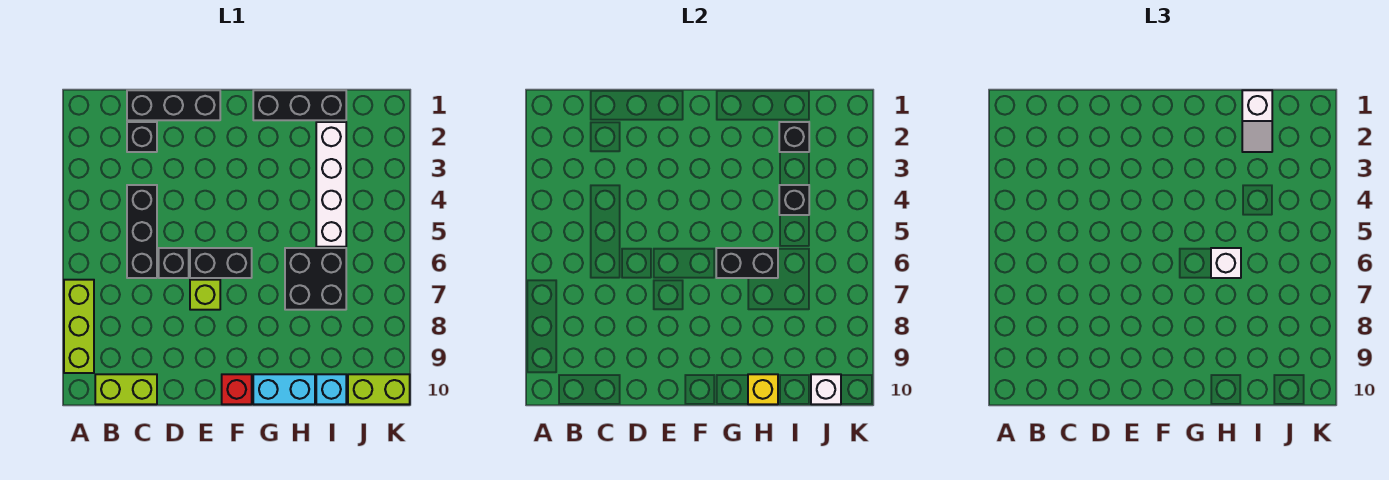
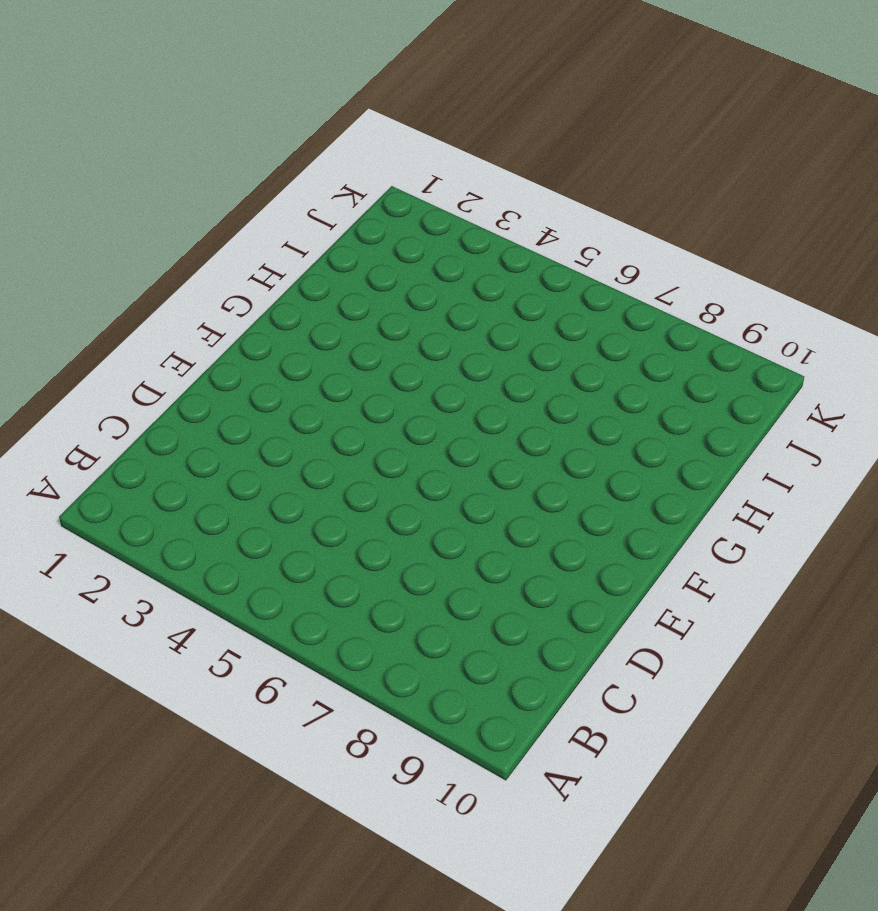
none -> lime 1x3 brick [64,280,94,373]
none -> lime 1x2 brick [95,374,157,404]
none -> black 1x3 brick [127,90,220,120]

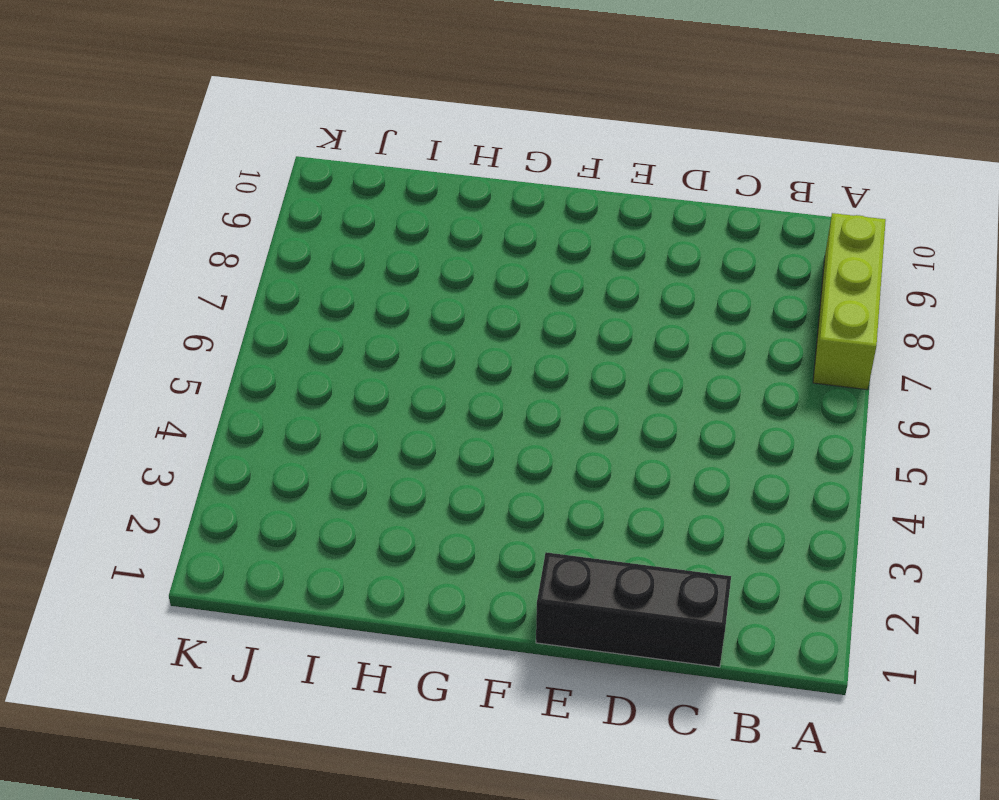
none -> lime 1x2 brick [95,374,157,404]
none -> black 1x1 brick [127,122,157,152]
none -> black 1x3 brick [127,185,157,278]

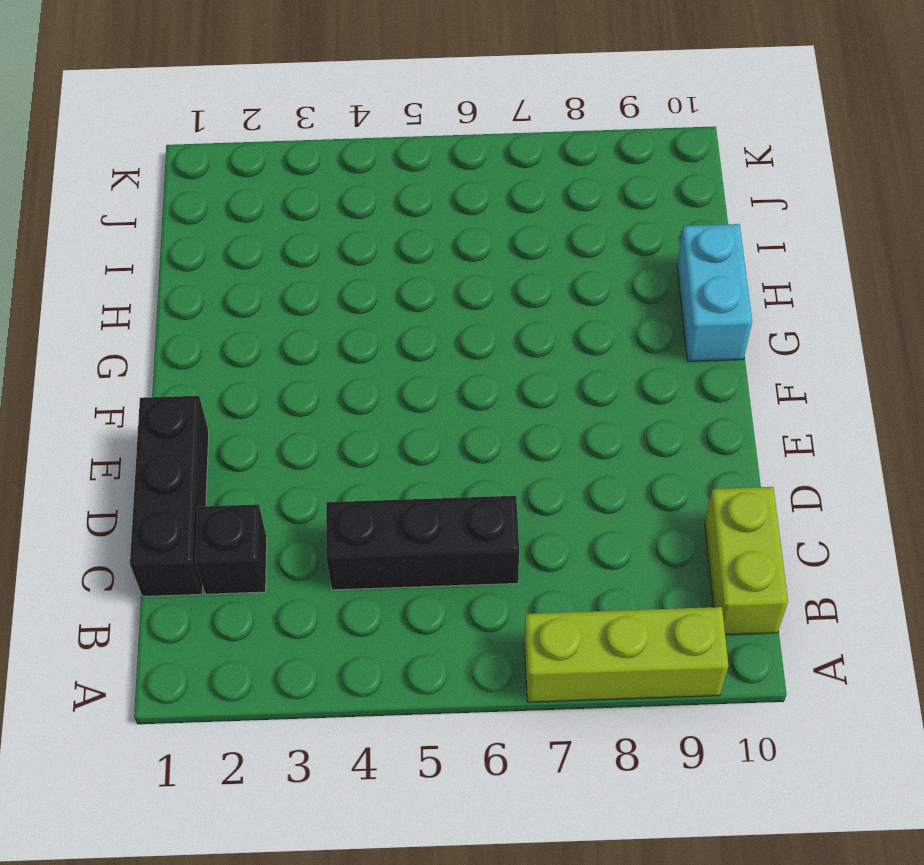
none -> black 1x1 brick [159,248,189,278]
none -> black 1x2 brick [190,248,252,278]
none -> lime 1x1 brick [190,280,220,310]

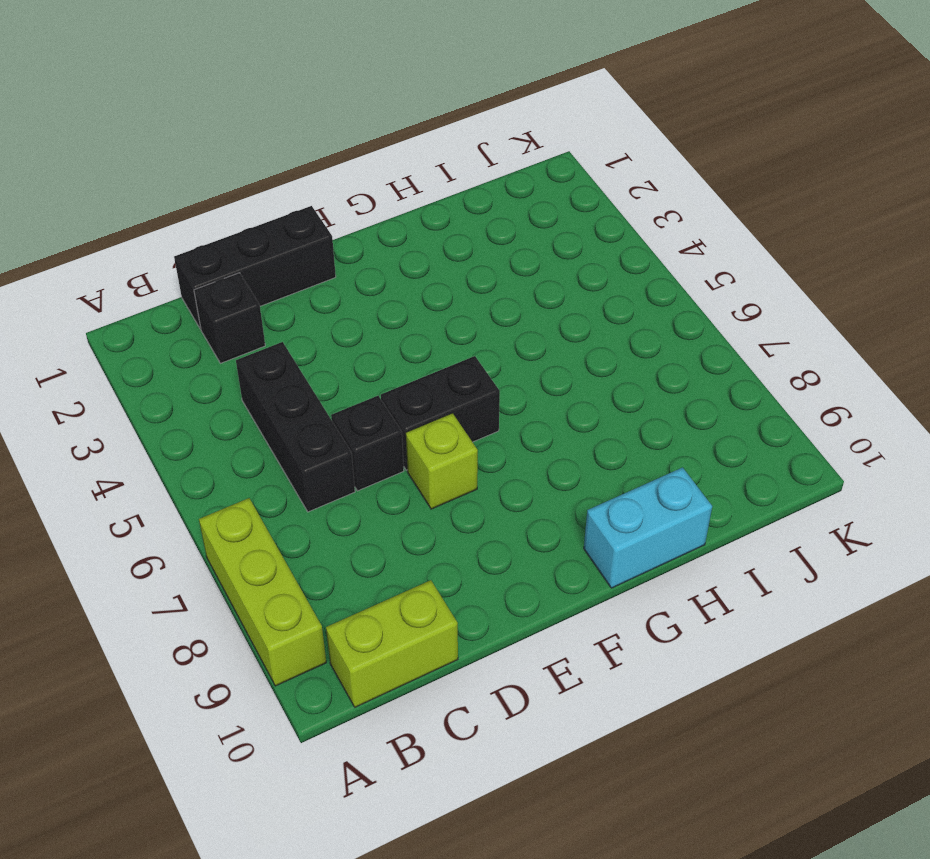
none -> red 1x1 brick [222,374,252,404]
none -> black 1x3 brick [253,90,346,120]
none -> black 2x2 brick [285,248,346,310]

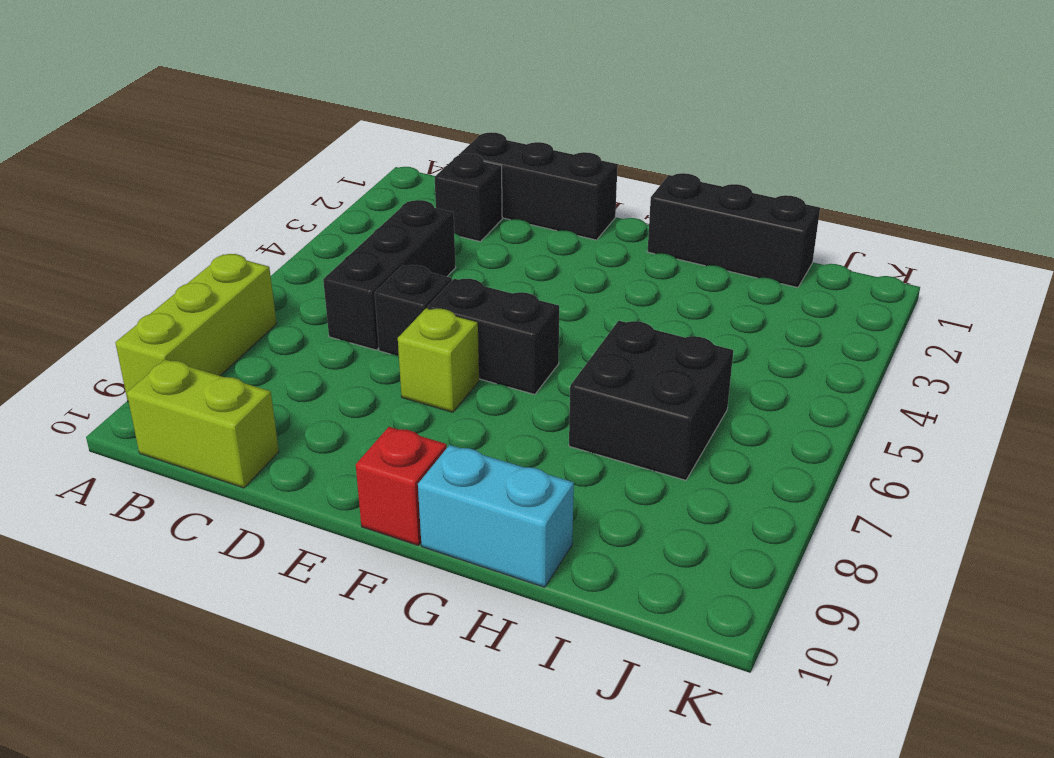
none -> white 1x4 brick [316,122,346,247]
none -> cyan 1x1 brick [316,374,346,404]
none -> lime 1x2 brick [348,374,410,404]

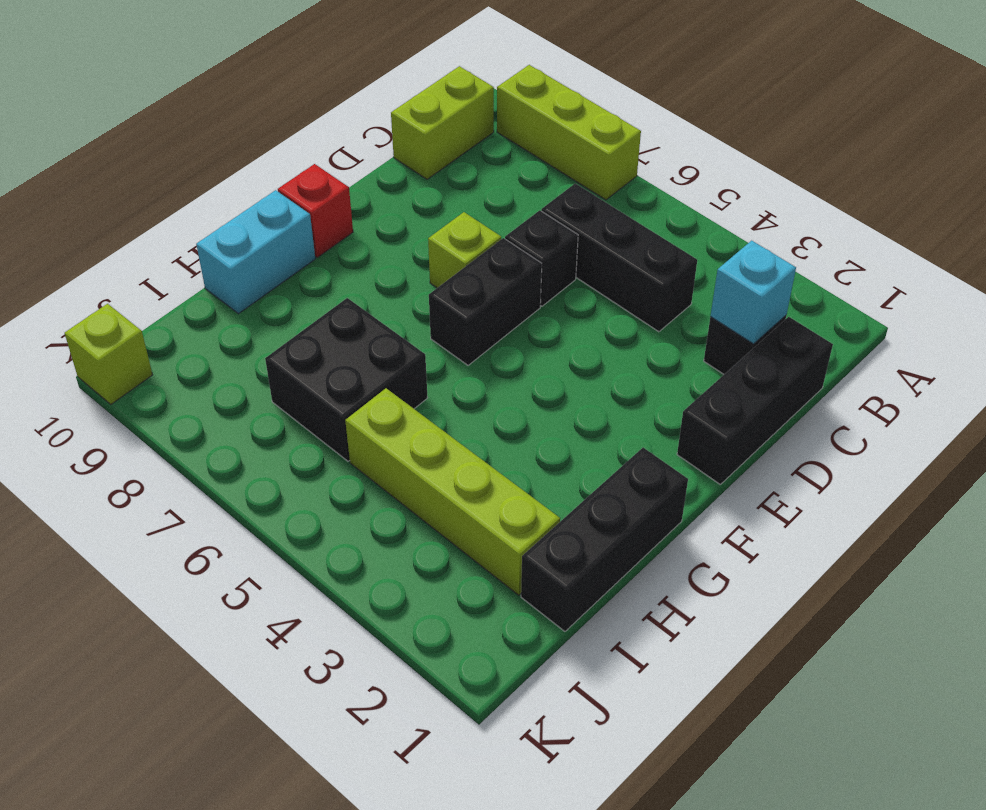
cyan 1x1 brick [710,241,796,344] -> cyan 1x1 brick moved to [316,374,346,404]
lime 1x4 brick [345,388,560,595] -> white 1x4 brick [316,122,346,247]
lime 1x1 brick [65,304,153,404] -> lime 1x2 brick [348,374,410,404]
none -> black 1x2 brick [716,248,778,278]
none -> yellow 1x1 brick [748,374,778,404]
none -> black 1x1 brick [779,122,809,152]

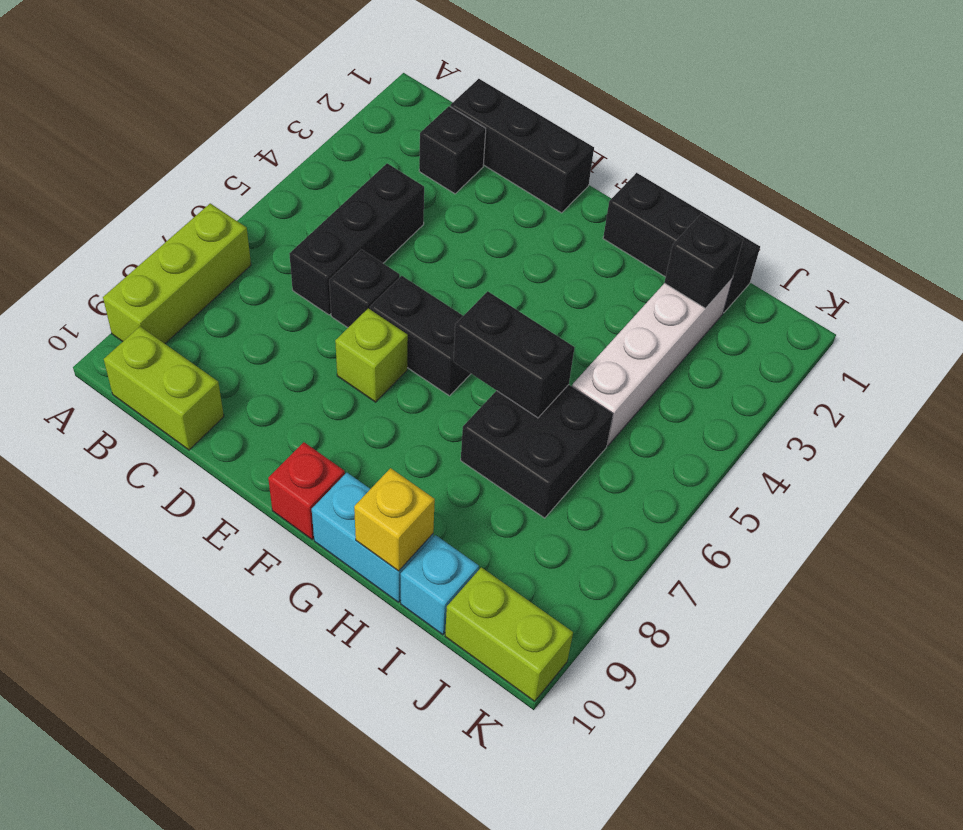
none -> black 1x1 brick [779,185,809,215]
none -> white 1x1 brick [811,374,841,404]
none -> white 1x1 brick [1211,248,1241,278]

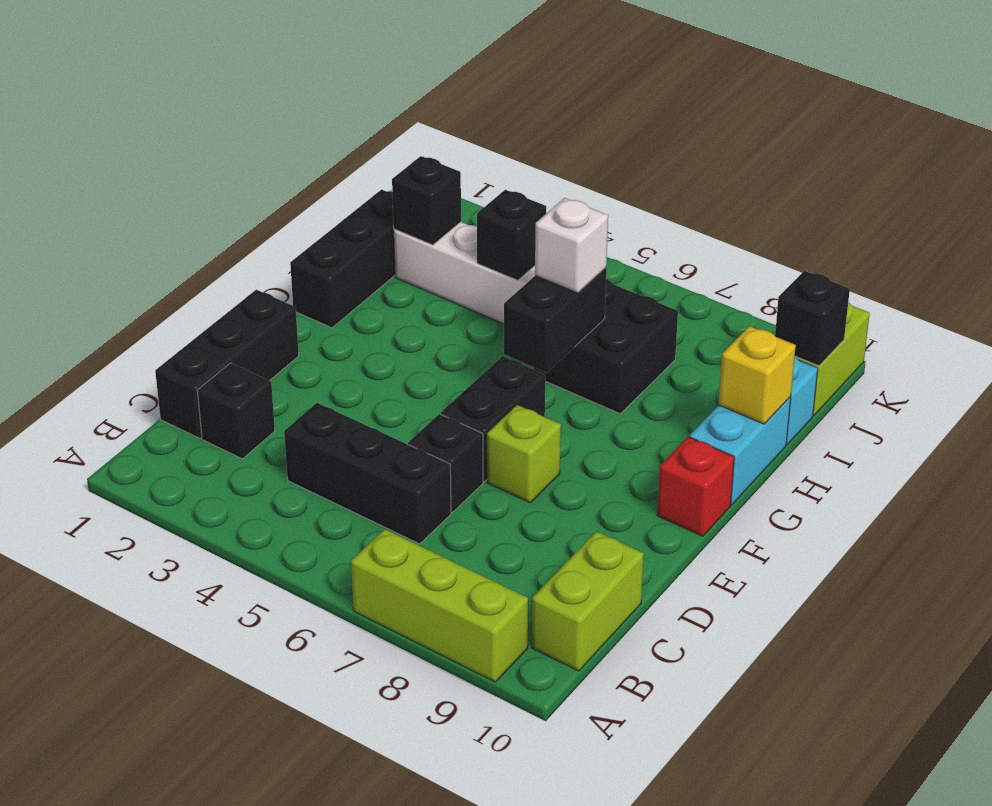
black 1x1 brick [775,271,850,366] -> white 1x1 brick [811,374,841,404]
none -> white 1x2 slope [1242,90,1272,152]

